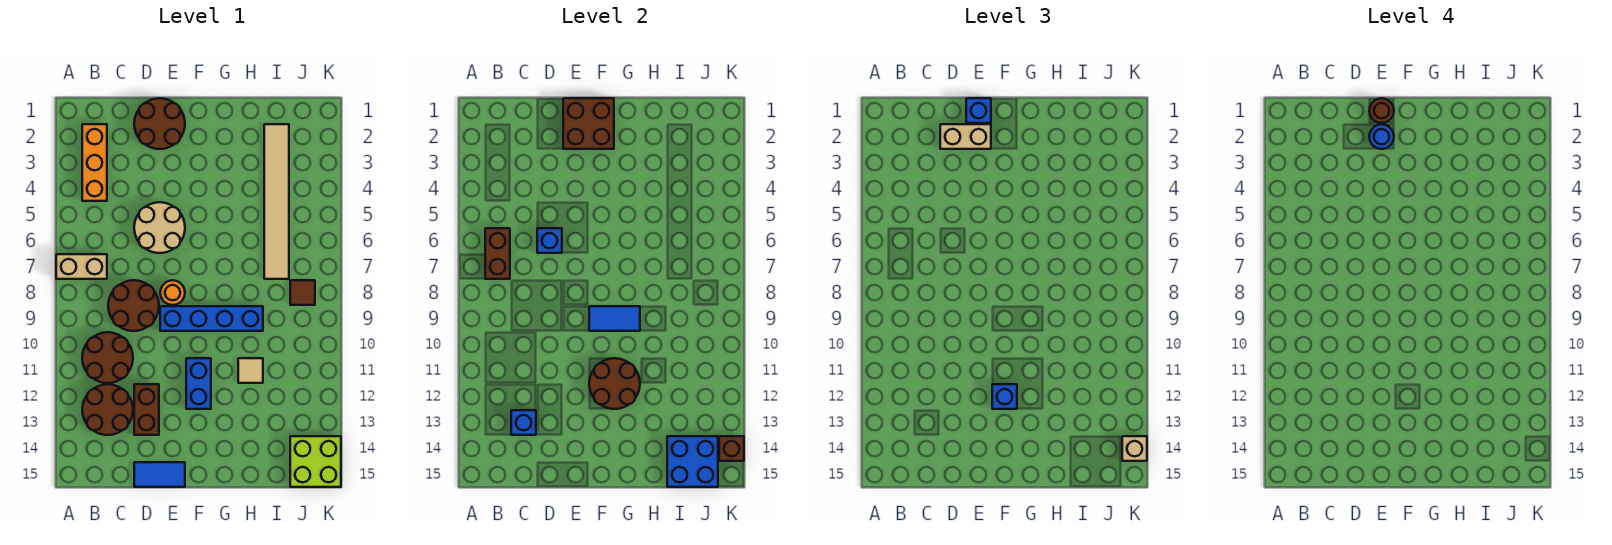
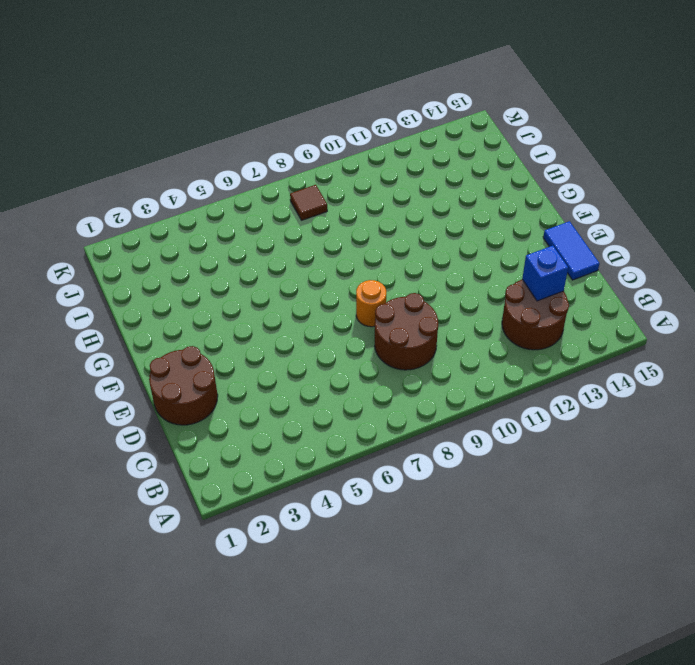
none -> tan 1x2 brick [56,254,107,279]
none -> orange 1x3 brick [82,124,107,201]
none -> brown 2x2 round brick [82,332,133,383]
none -> tan 2x2 round brick [134,202,185,253]

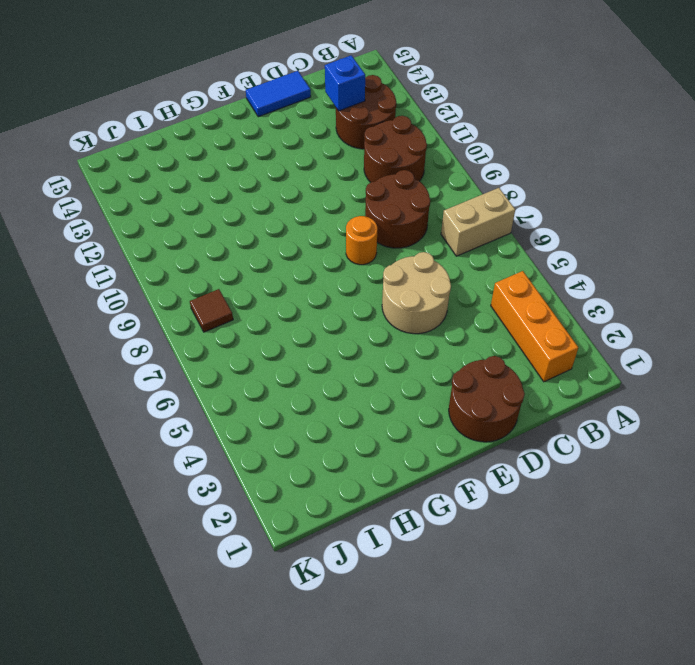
none -> brown 1x2 brick [134,384,159,435]
none -> blue 1x4 brick [160,306,263,331]
none -> blue 1x2 brick [186,358,211,409]
none -> tan 1x1 tile [238,358,263,383]

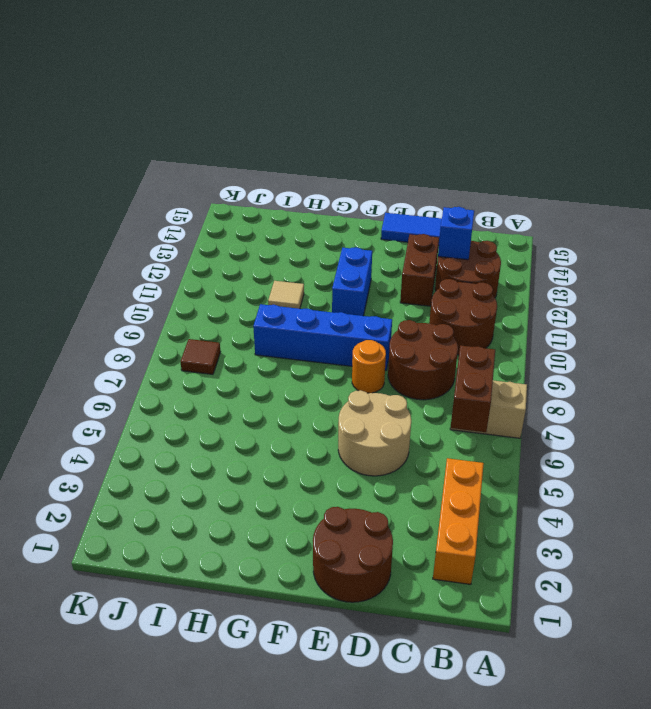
none -> tan 1x6 tile [264,124,289,279]
none -> lime 2x2 brick [290,436,341,487]
none -> blue 1x1 brick [537,228,562,253]
none -> brown 2x2 brick [563,98,614,149]

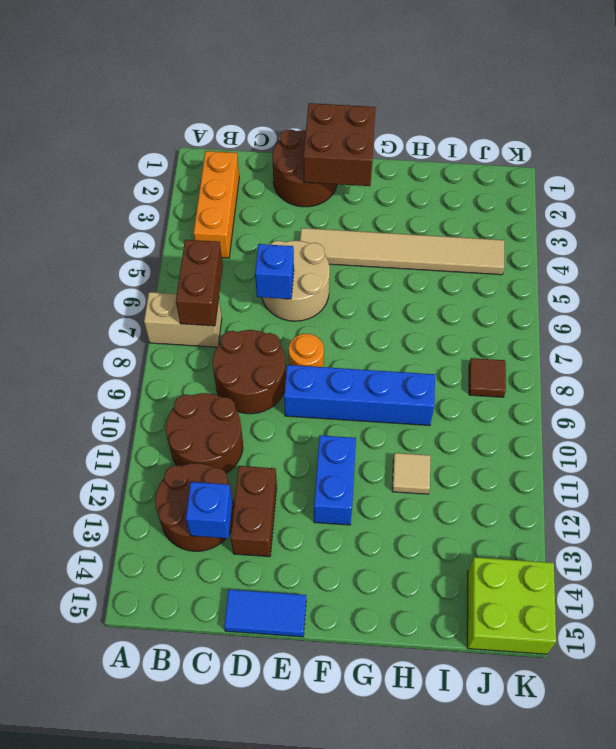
tan 1x6 tile [300,228,504,275] -> tan 1x6 tile turned to [264,124,289,279]
none -> blue 1x2 tile [589,306,640,331]
none -> brown 2x2 round brick [589,358,640,409]
none -> blue 2x2 brick [667,436,718,487]
none -> brown 1x1 brick [719,436,744,461]

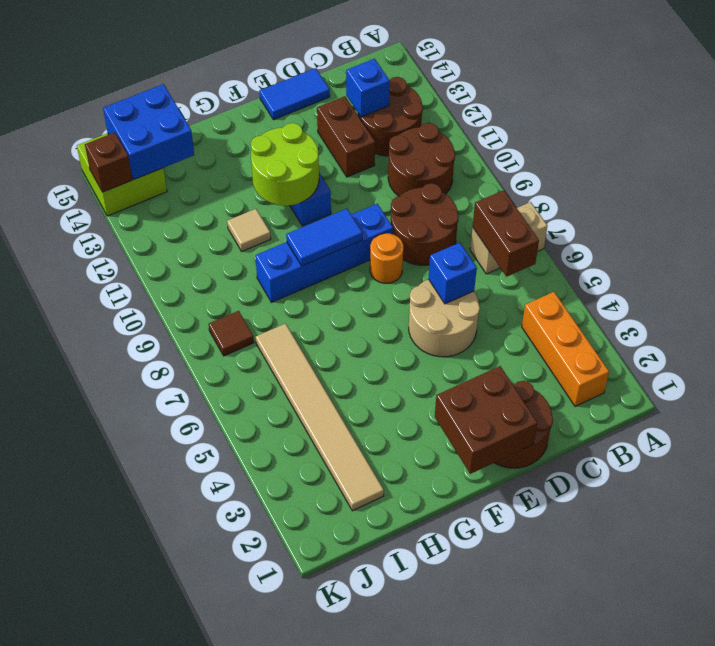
lime 2x2 round brick [251,123,319,206] -> brown 2x2 round brick [589,358,640,409]
none -> tan 1x2 brick [940,124,991,149]
none -> blue 1x1 brick [966,98,991,123]
none -> blue 1x1 brick [992,384,1017,409]
none -> tan 1x1 brick [1122,436,1147,461]

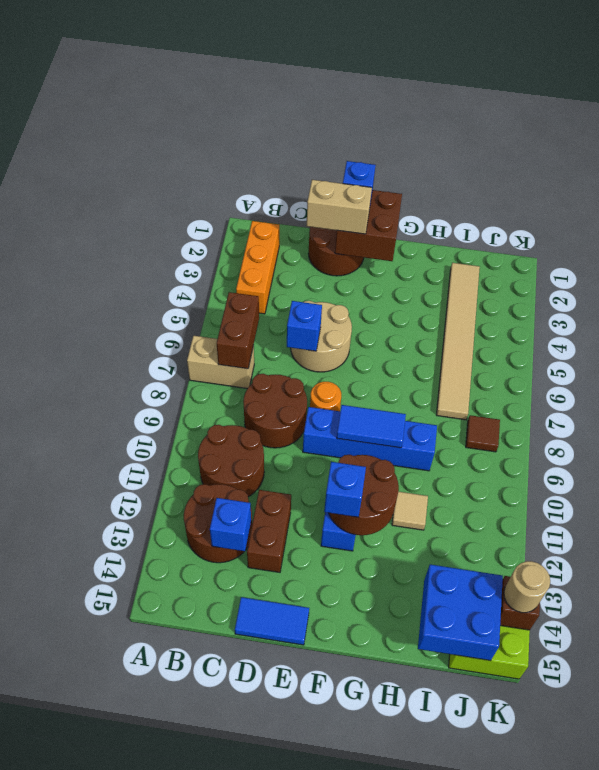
tan 1x1 round brick [504,561,550,613] -> tan 1x1 brick [1122,436,1147,461]
none -> brown 1x1 round brick [1369,98,1394,123]
none -> blue 1x1 round brick [1369,124,1394,149]

